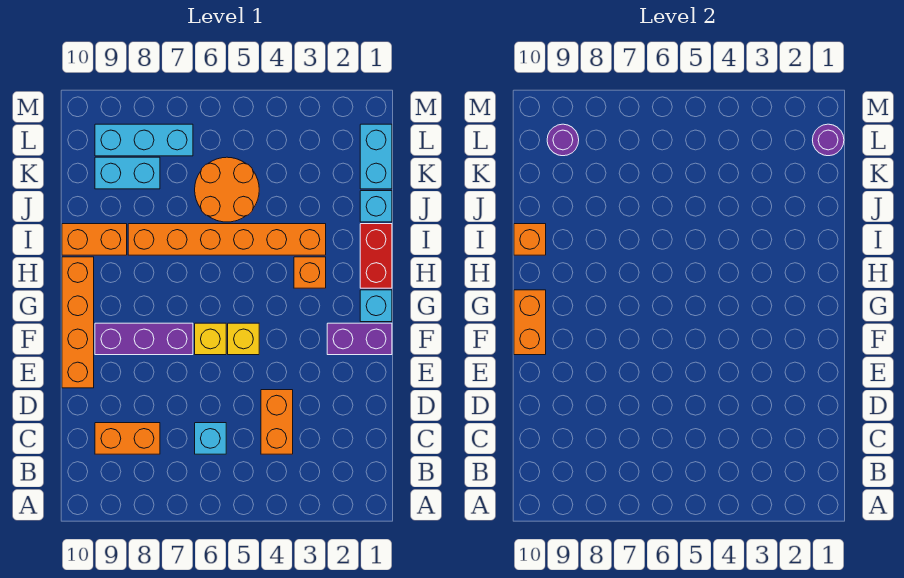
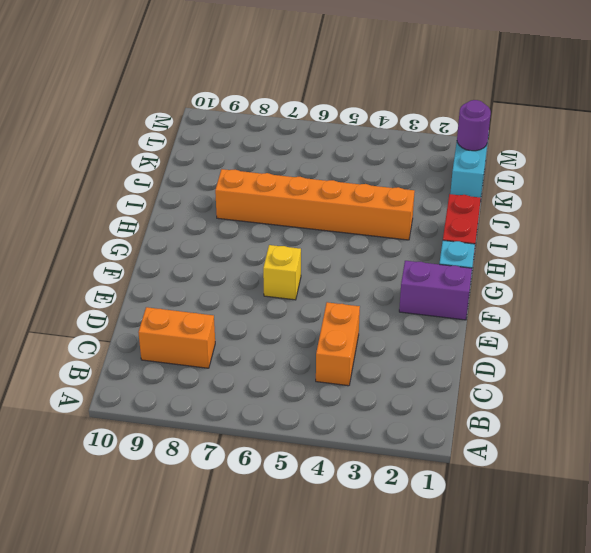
none -> cyan 1x1 brick [195,423,226,454]
none -> orange 1x4 brick [62,257,94,388]
none -> yellow 1x1 brick [228,323,259,355]

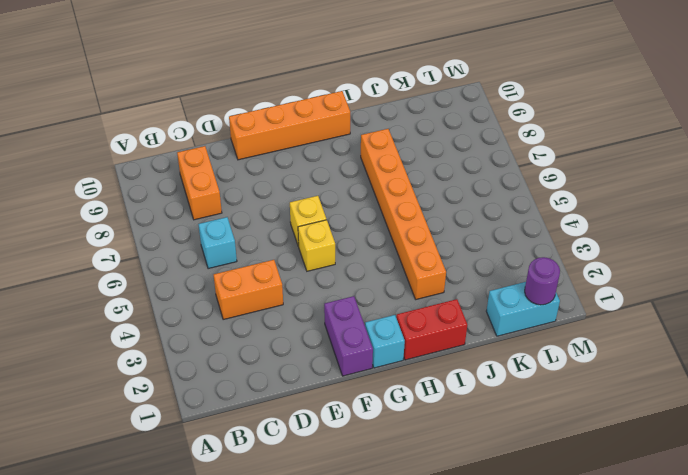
none -> purple 1x3 brick [95,323,193,355]
none -> orange 1x1 brick [294,257,326,288]
none -> orange 1x2 brick [62,224,127,255]

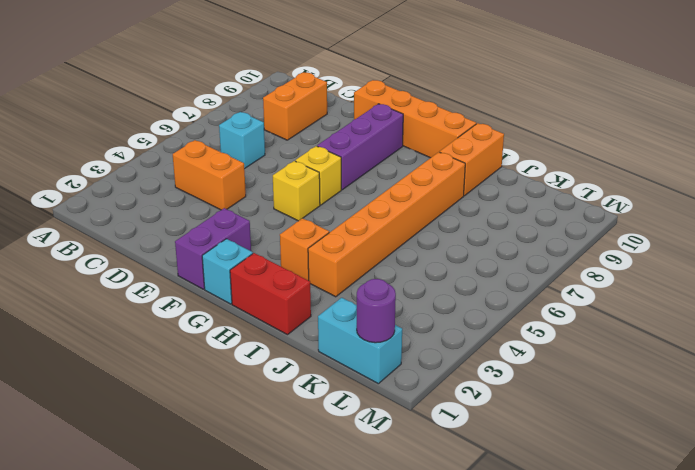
none -> cyan 1x1 brick [360,191,392,222]
none -> orange 2x2 round brick [195,157,259,222]
none -> cyan 1x2 brick [95,157,160,189]

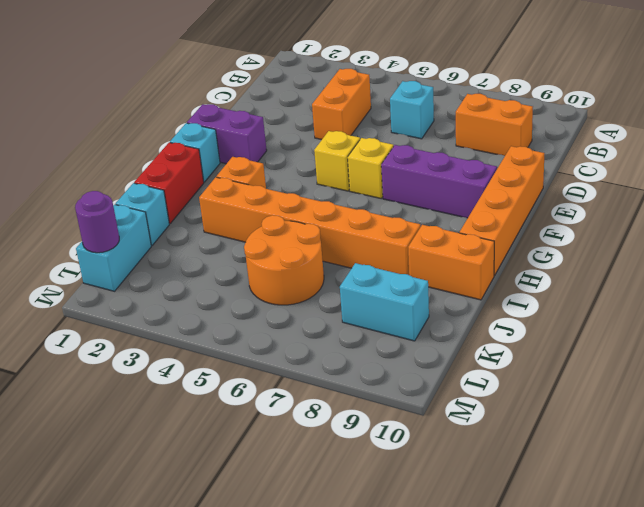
none -> cyan 1x3 brick [95,124,193,156]
none -> orange 1x2 brick [514,290,546,355]
none -> orange 1x1 brick [514,224,546,255]

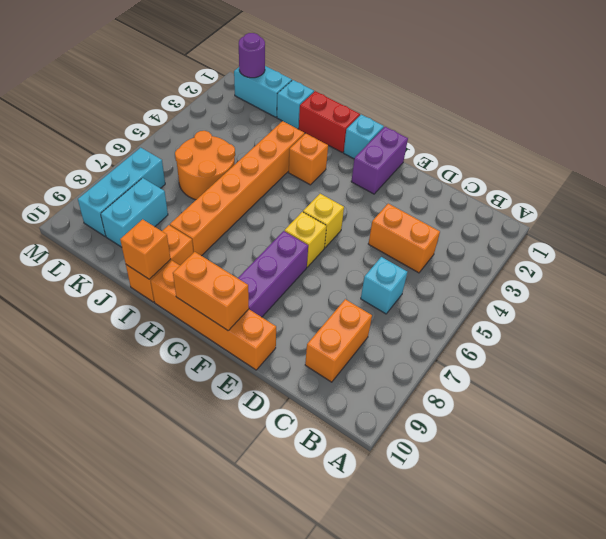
none -> purple 1x1 round brick [547,124,579,156]

